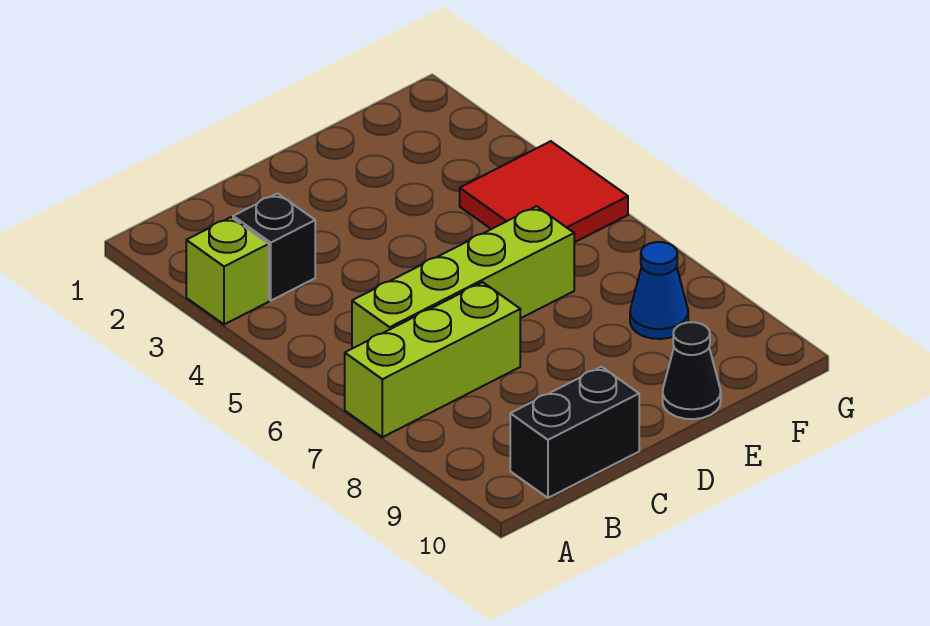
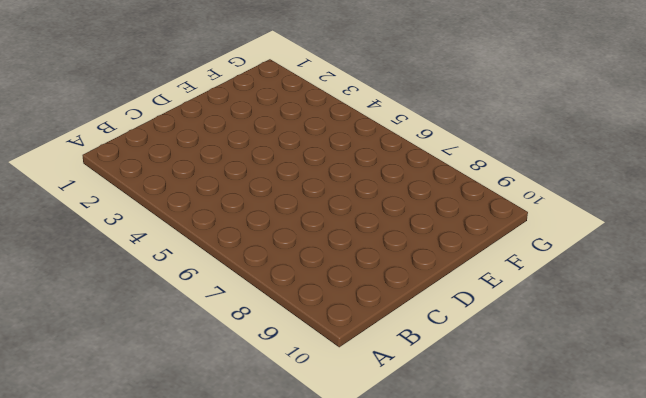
none -> lime 1x1 brick [186,217,269,325]
none -> lime 1x3 brick [345,282,520,437]

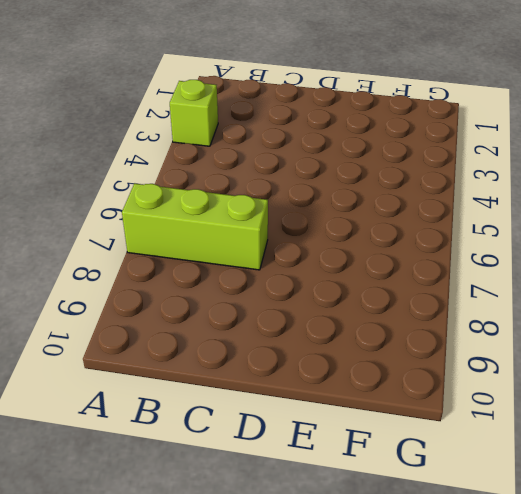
none -> black 1x1 brick [233,193,315,300]
none -> lime 1x4 brick [352,206,574,349]

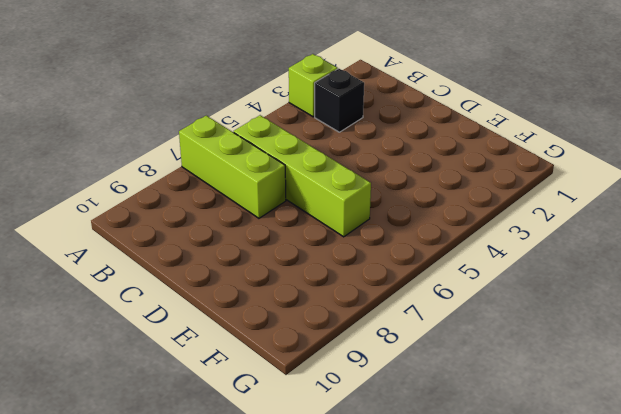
none -> black 1x2 brick [510,367,639,498]
none -> black 1x1 cone [663,322,721,419]

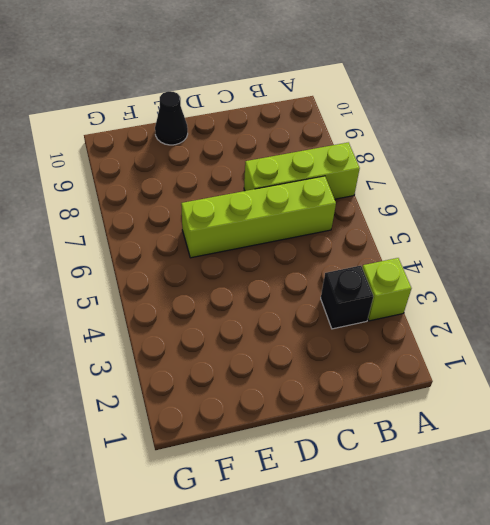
none -> black 1x2 brick [510,367,639,498]
none -> red 2x2 tile [460,141,628,242]

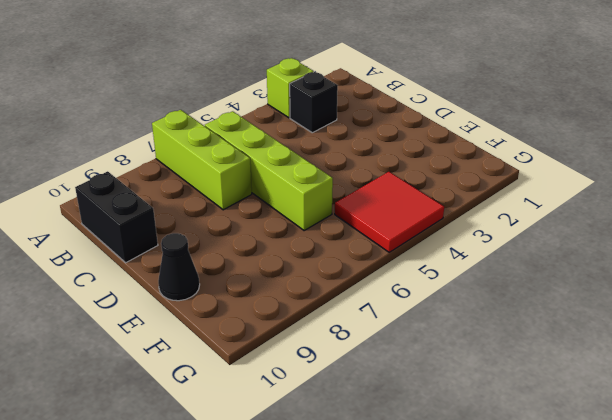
none -> blue 1x1 cone [630,242,688,339]

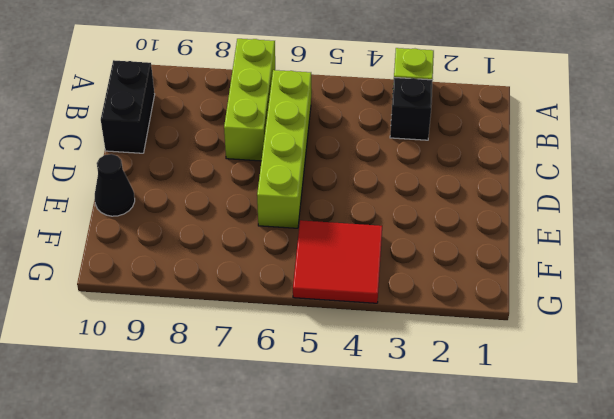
none -> blue 1x1 cone [630,242,688,339]

